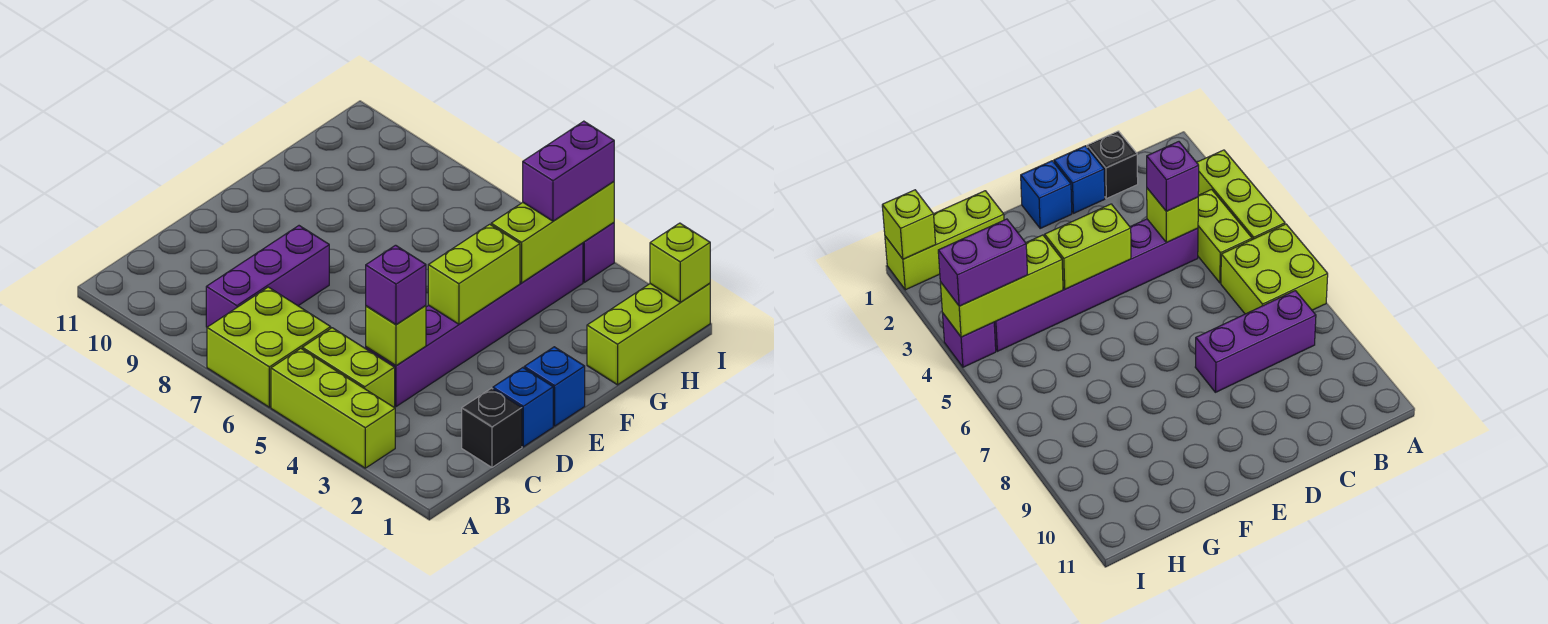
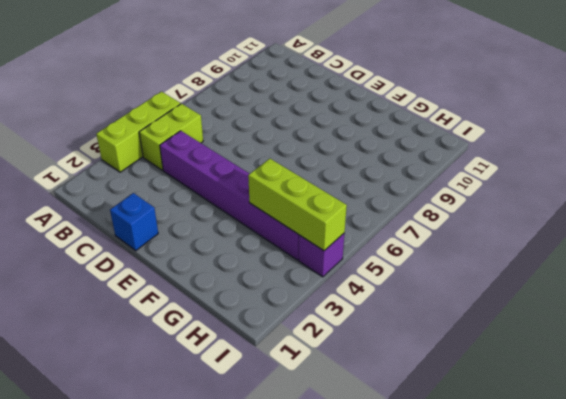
none -> lime 2x2 brick [207,287,331,407]
none -> purple 1x3 brick [206,226,329,327]
none -> black 1x1 brick [462,388,522,467]

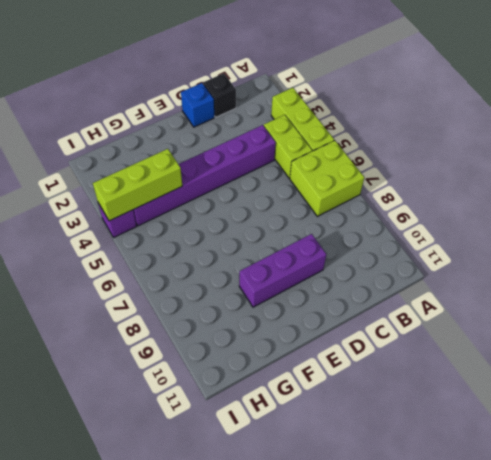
purple 1x3 brick [239,234,326,307] -> purple 1x3 brick moved to [206,226,329,327]
none -> blue 1x1 brick [524,347,585,426]
none -> lime 1x3 brick [587,283,710,385]
none -> lime 1x1 brick [366,305,426,366]

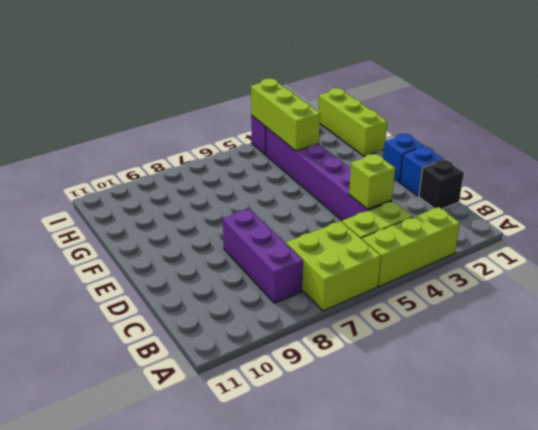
none -> lime 1x2 brick [428,224,520,324]
none -> lime 1x1 brick [650,223,710,302]
none -> purple 1x1 brick [366,245,426,325]

